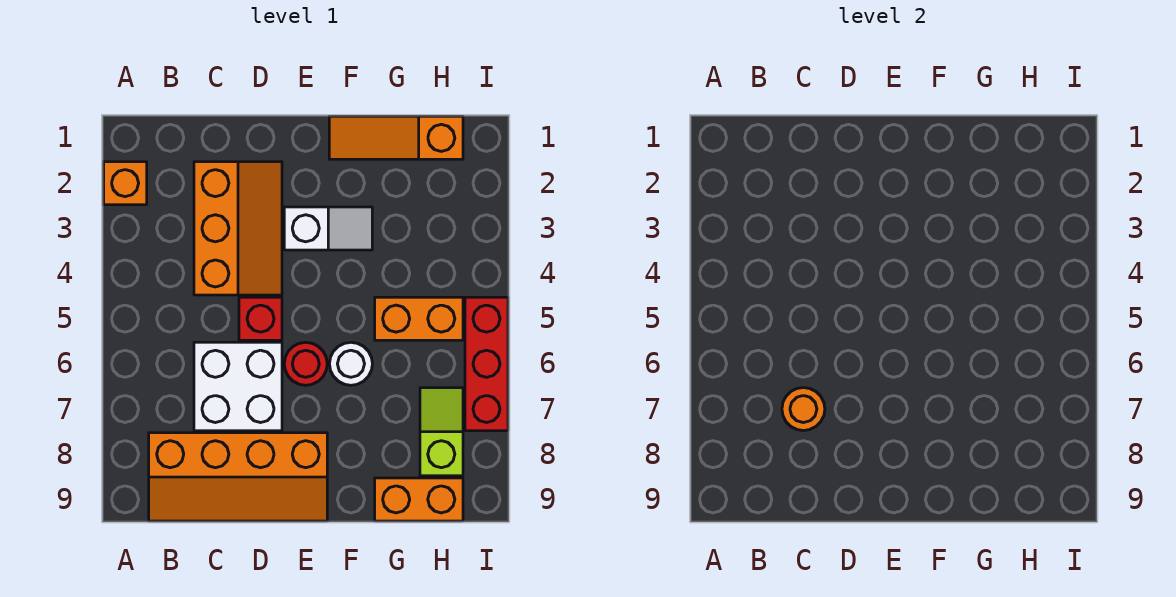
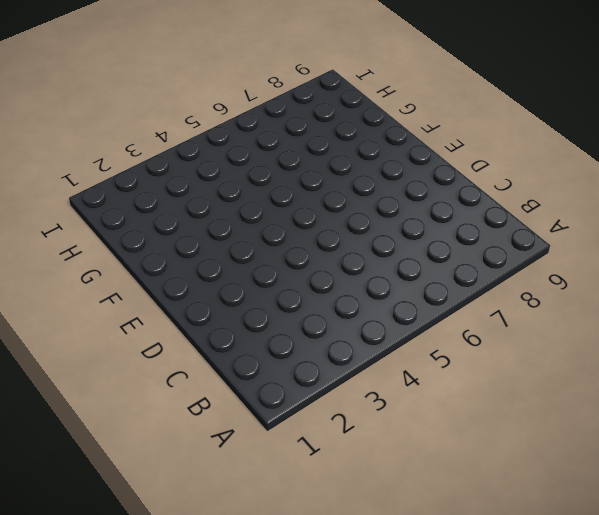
none -> orange 1x1 brick [104,162,147,205]
none -> orange 2x4 slope [149,433,327,521]
none -> orange 2x3 slope [194,162,282,295]

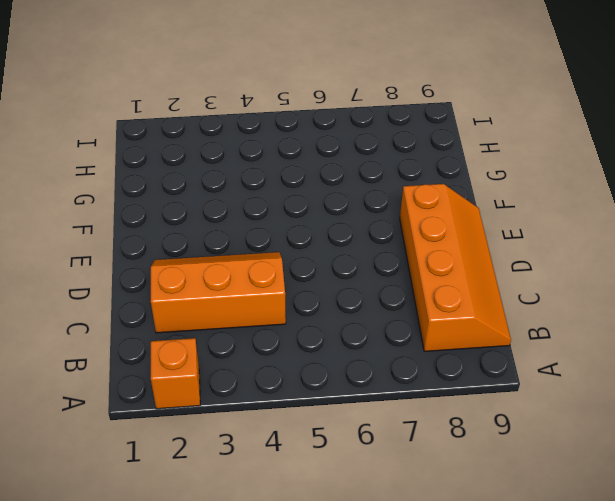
none -> white 2x2 brick [194,342,282,431]
none -> red 1x1 brick [239,297,282,340]
none -> white 1x2 slope [284,207,372,250]

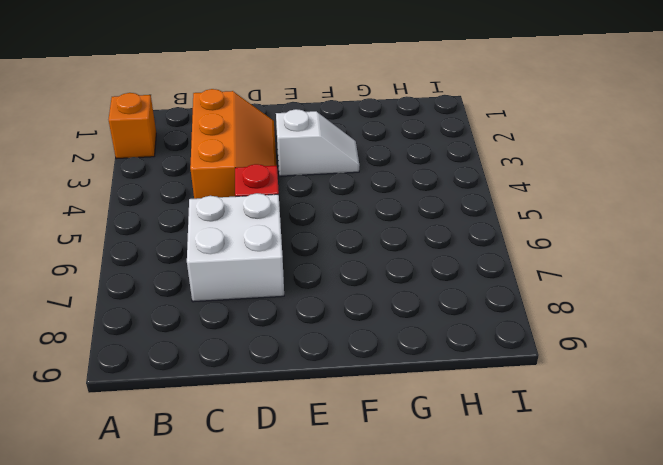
none -> orange 2x4 slope [149,433,327,521]
none -> red 1x1 round brick [284,342,327,385]
none -> orange 1x3 slope [329,116,463,159]

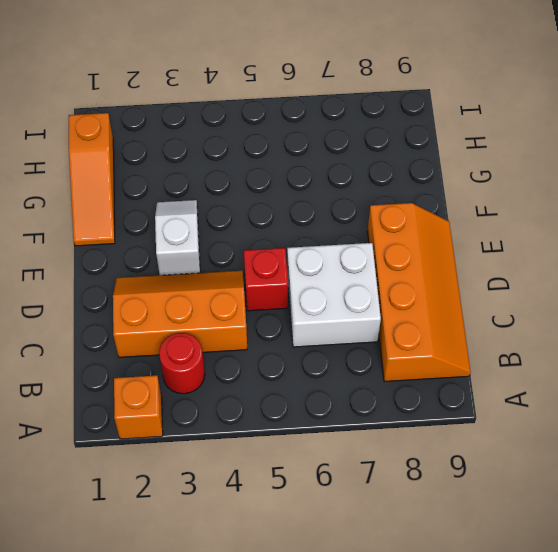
red 1x1 round brick [159,333,205,394] -> red 1x1 round brick moved to [284,342,327,385]
none -> white 1x1 round brick [330,342,372,385]
none -> orange 1x2 brick [375,297,463,340]
none -> orange 1x2 brick [375,478,463,521]

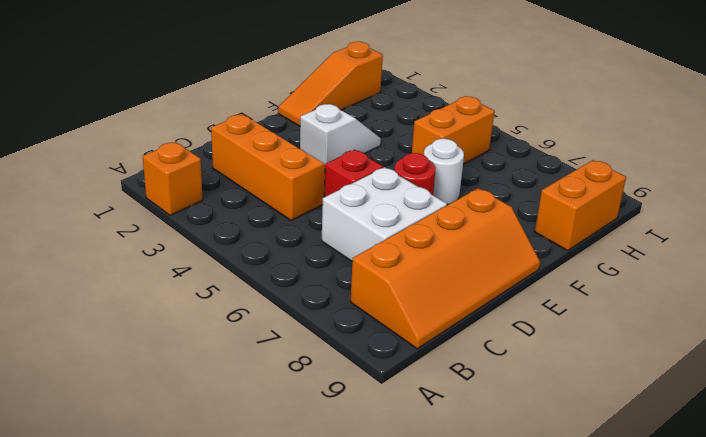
none -> lime 1x2 slope [420,388,463,476]
none -> red 1x3 brick [465,297,508,431]
none -> orange 1x1 round brick [782,388,825,431]

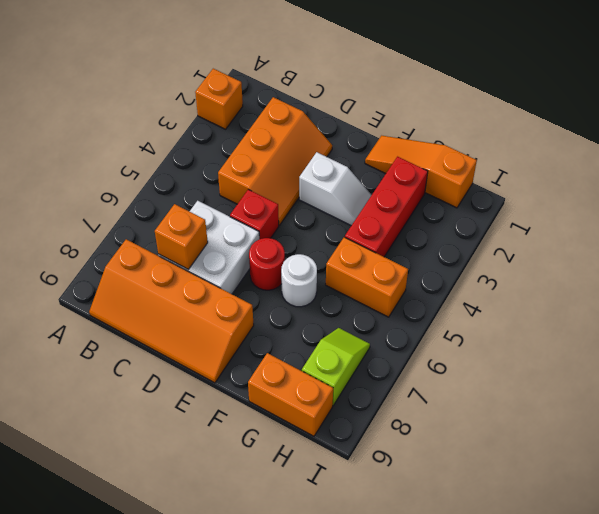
orange 1x1 brick [155,204,208,270] -> orange 1x1 round brick [782,388,825,431]
red 1x3 brick [345,157,428,257] -> red 1x3 brick moved to [465,297,508,431]

